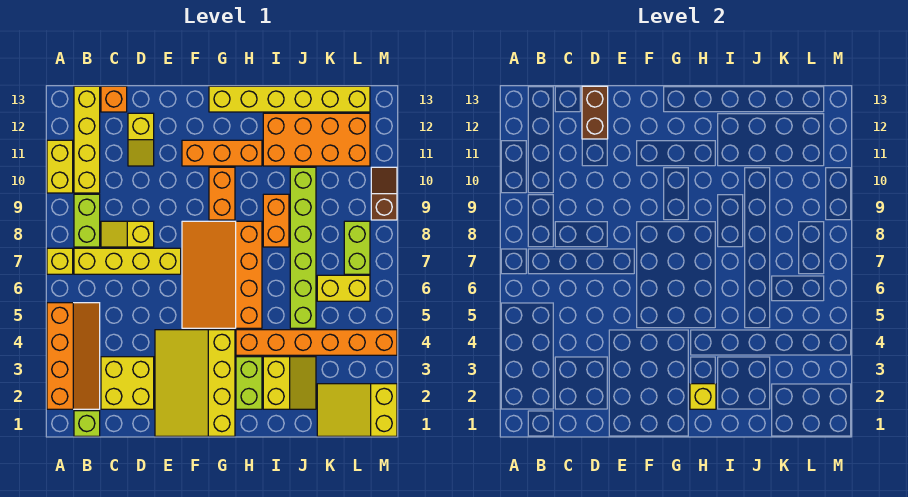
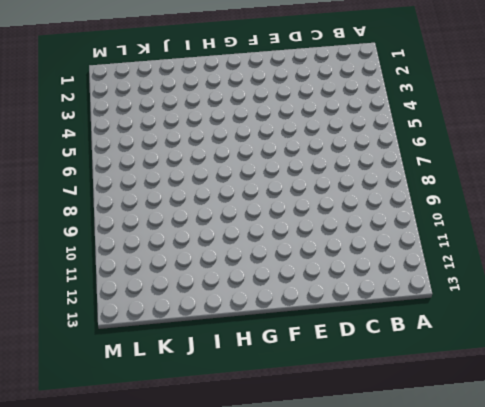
none -> orange 2x4 slope [47,303,100,409]
none -> yellow 1x1 brick [47,248,73,274]
none -> yellow 1x2 brick [47,140,73,193]

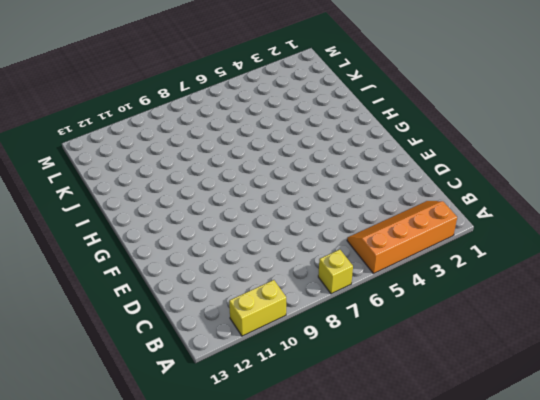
none -> lime 1x1 brick [74,411,100,436]
none -> yellow 1x4 brick [74,248,181,274]
none -> lime 1x2 brick [74,194,100,247]

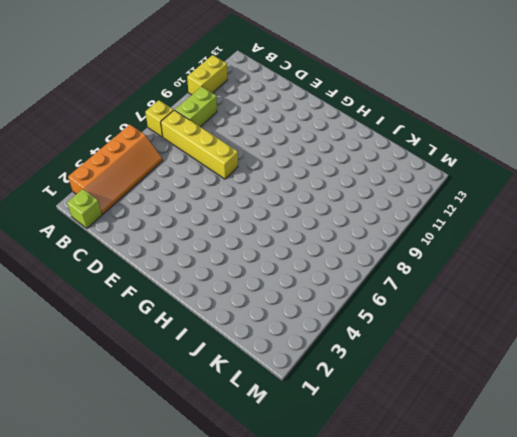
none -> yellow 1x4 brick [74,86,100,193]
none -> yellow 2x2 brick [101,357,154,409]
none -> yellow 1x2 slope [101,221,154,247]

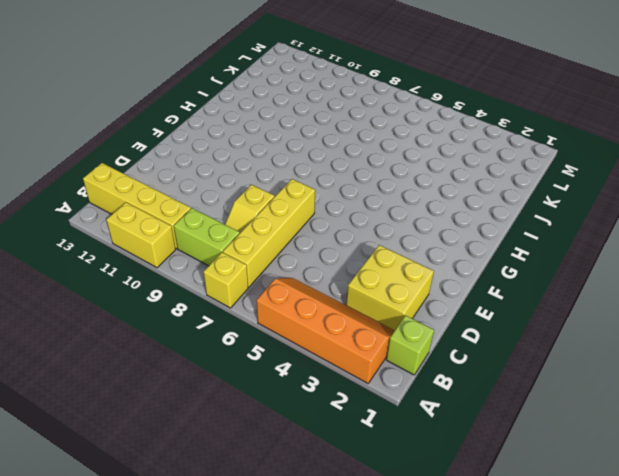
none -> orange 1x1 brick [101,86,127,112]
none -> yellow 1x2 slope [128,113,154,166]
none -> yellow 3x4 slope [155,330,235,436]

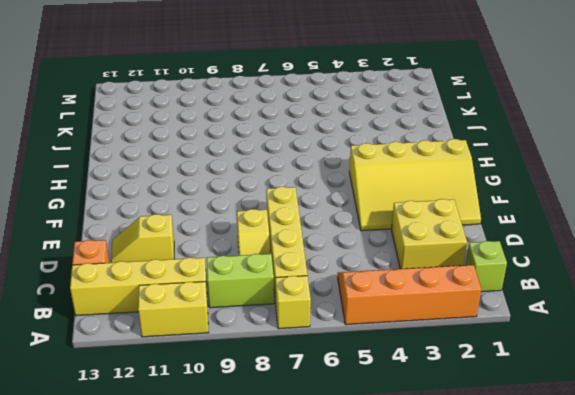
yellow 1x2 slope [111,214,174,263] -> yellow 1x2 slope turned to [128,113,154,166]
none -> orange 3x4 slope [182,221,262,328]
none -> orange 1x3 brick [182,140,262,166]
none -> orange 1x2 brick [209,167,235,220]

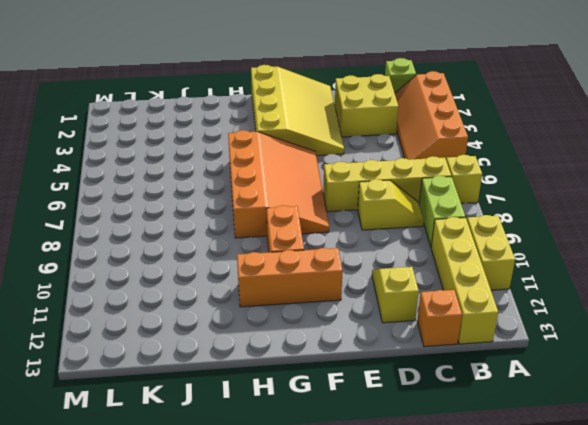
none -> yellow 1x6 brick [209,86,370,112]
none -> lime 1x2 brick [236,357,262,409]
none -> orange 1x6 brick [236,330,397,355]

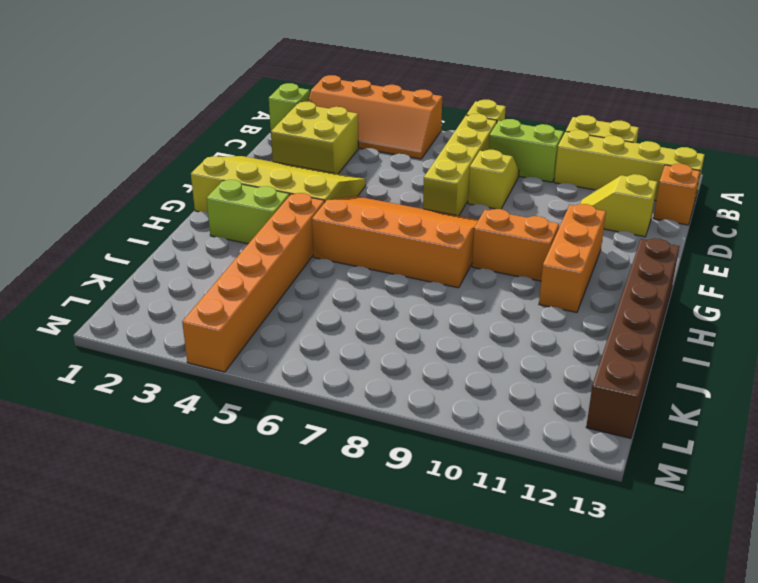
brown 1x6 brick [586,238,679,438] -> yellow 1x6 brick [209,86,370,112]
none -> yellow 2x2 slope [263,357,316,409]
none -> orange 1x2 brick [263,194,289,247]
none -> orange 2x4 brick [263,113,370,166]

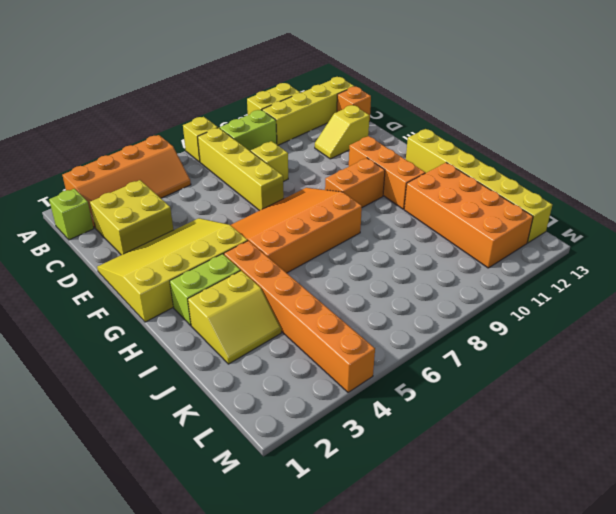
none -> orange 1x2 brick [263,194,289,247]
none -> lime 1x6 brick [290,167,316,328]
none -> yellow 2x3 slope [317,384,397,436]

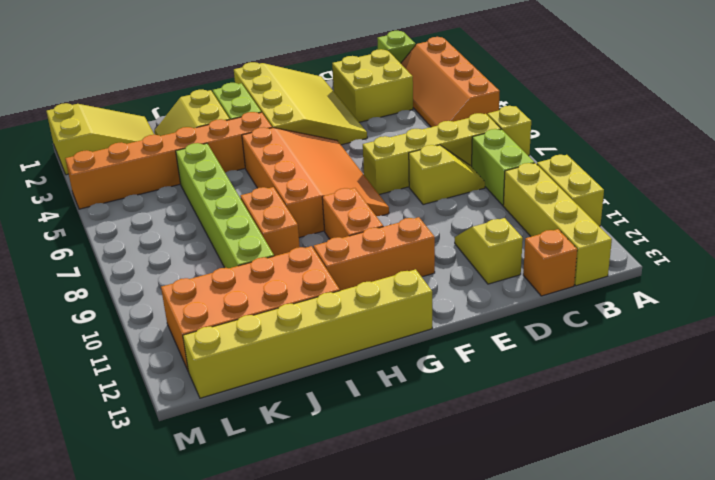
none -> yellow 1x2 brick [317,275,370,301]
none -> lime 1x2 brick [344,221,370,274]
none -> brown 1x2 slope [371,167,397,220]

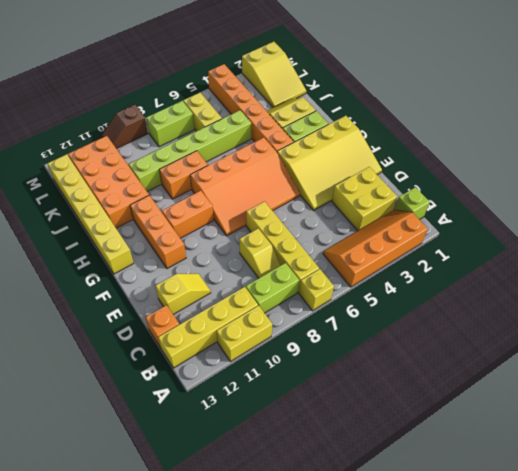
none -> brown 1x2 brick [582,86,608,139]
none -> yellow 1x1 brick [690,384,716,409]

